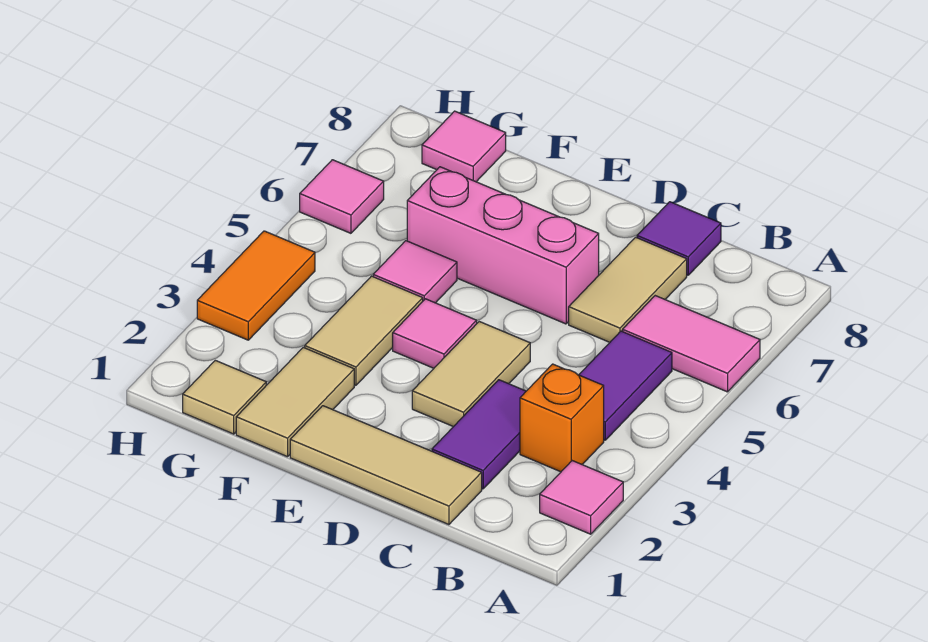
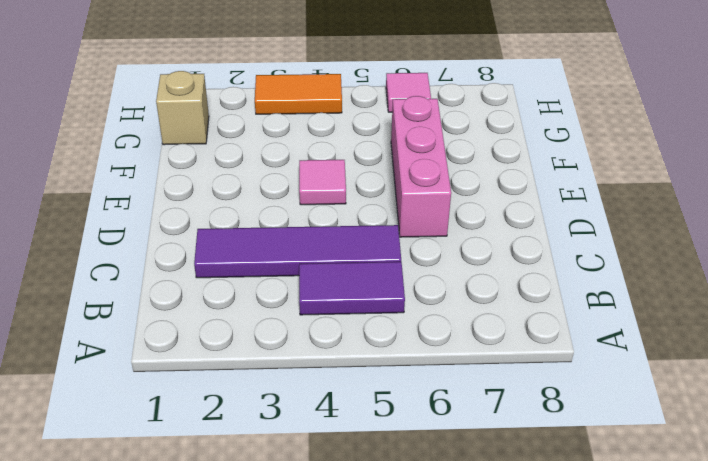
purple 1x4 tile [194,225,401,278] -> purple 1x2 tile [432,380,526,489]
tan 1x1 brick [156,71,209,145] -> tan 1x1 tile [183,360,266,434]
none -> pink 1x1 tile [540,461,623,534]
none -> pink 1x2 tile [623,296,760,392]
none -> orange 1x1 brick [520,364,604,472]

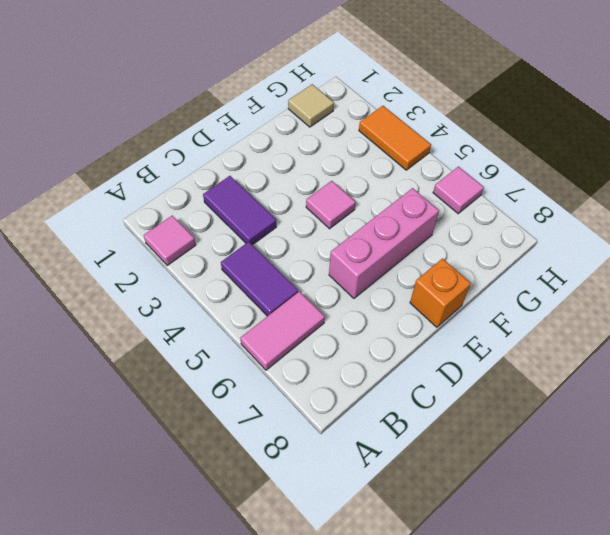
orange 1x1 brick [410,259,471,327] -> orange 1x1 brick moved to [520,364,604,472]
none -> tan 1x3 tile [290,406,482,525]
none -> tan 1x2 tile [569,237,687,342]
none -> purple 1x1 tile [637,202,721,275]

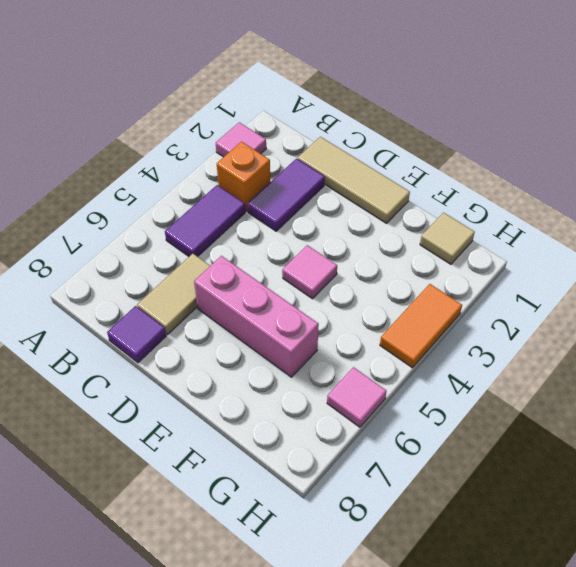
none -> pink 1x2 tile [623,296,760,392]
none -> tan 1x2 tile [412,322,530,427]
none -> tan 1x2 tile [236,347,354,457]

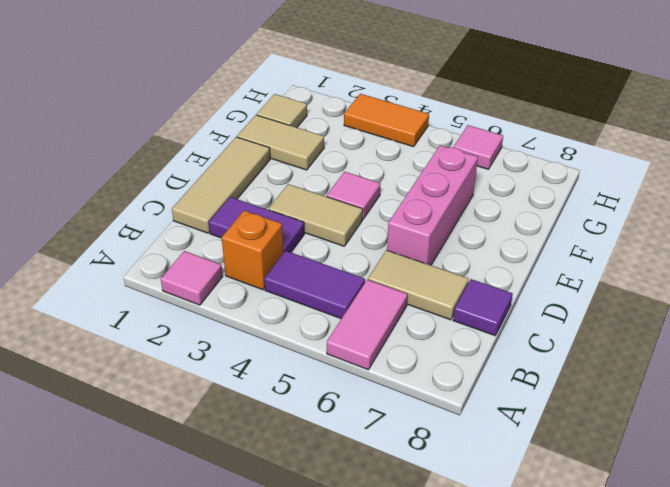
none -> tan 1x2 tile [305,276,423,385]
none -> pink 1x1 tile [373,241,457,303]
none -> pink 1x1 tile [422,111,506,182]

